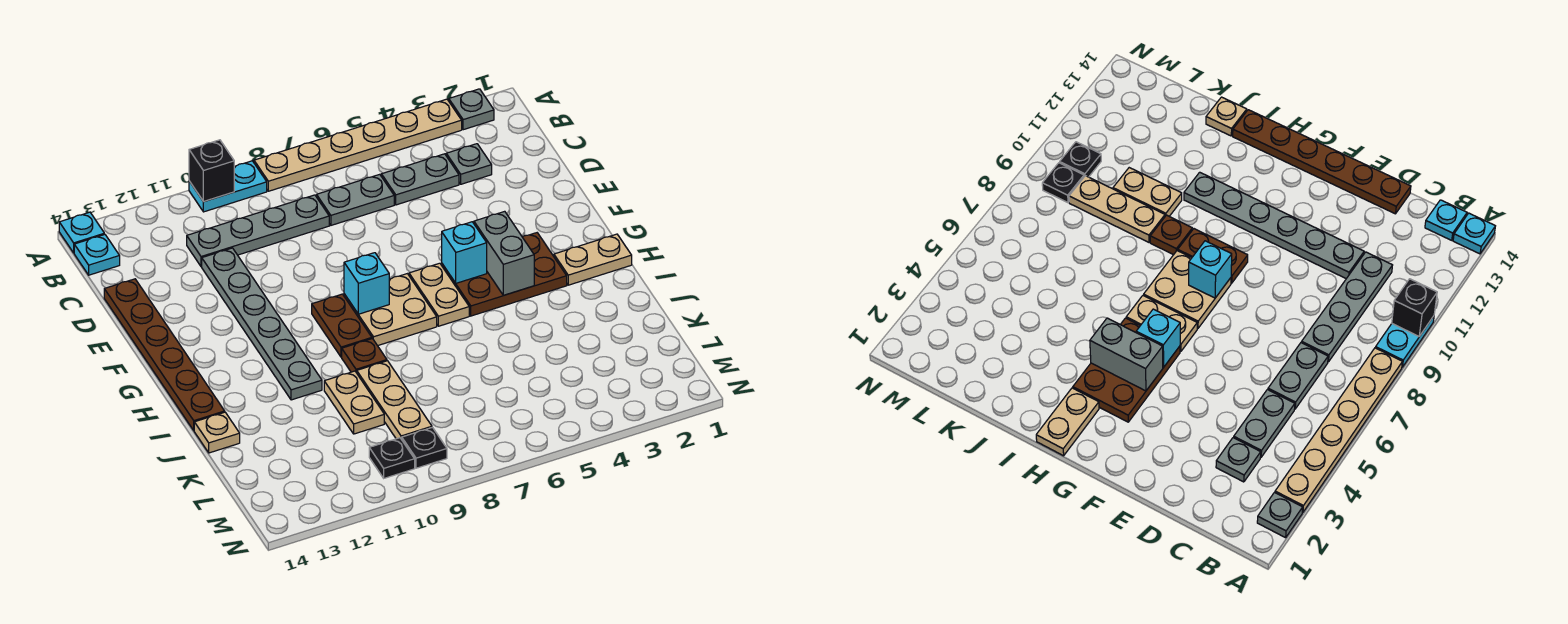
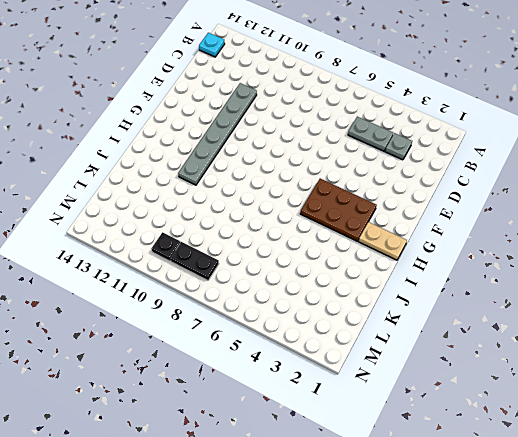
black 1x2 plate [170,242,219,280] -> black 1x1 plate [402,427,447,468]
none -> grey 1x1 plate [449,89,494,130]
none -> tan 1x6 plate [254,99,462,191]
none -> cyan 1x2 plate [189,161,267,212]

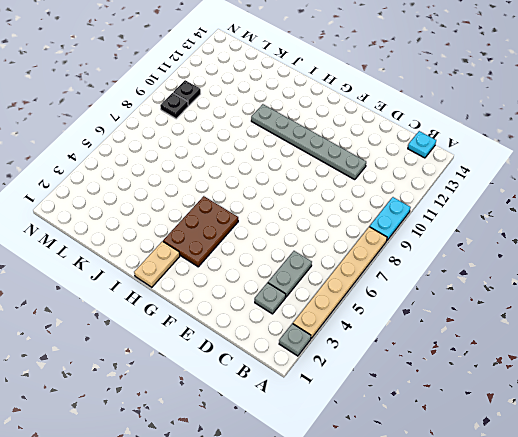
none -> cyan 1x1 plate [59,212,104,253]
none -> grey 1x2 plate [317,174,394,225]
none -> grey 1x4 plate [187,195,329,267]

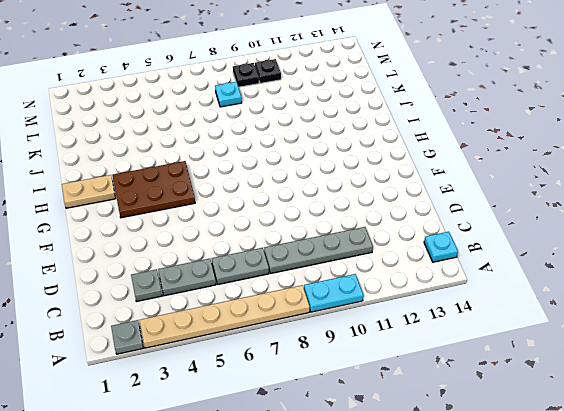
cyan 1x1 plate [215,82,242,107] -> cyan 1x1 plate moved to [59,212,104,253]
none -> grey 1x6 plate [202,248,322,400]
none -> brown 1x6 plate [104,279,225,430]
none -> tan 1x2 plate [409,263,469,326]

